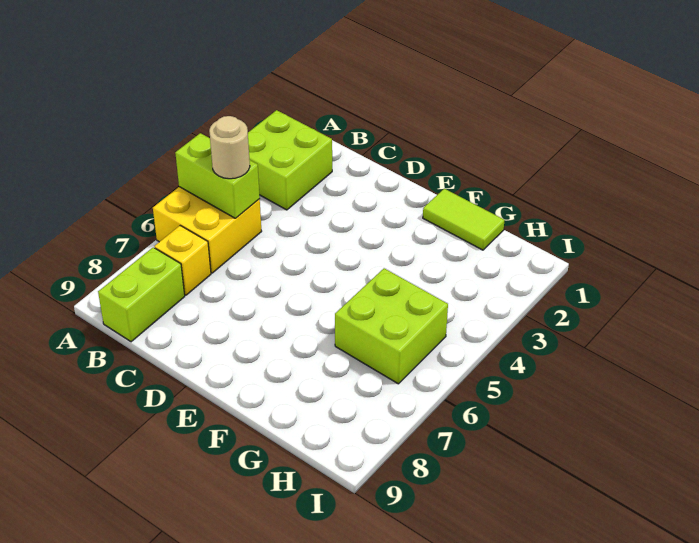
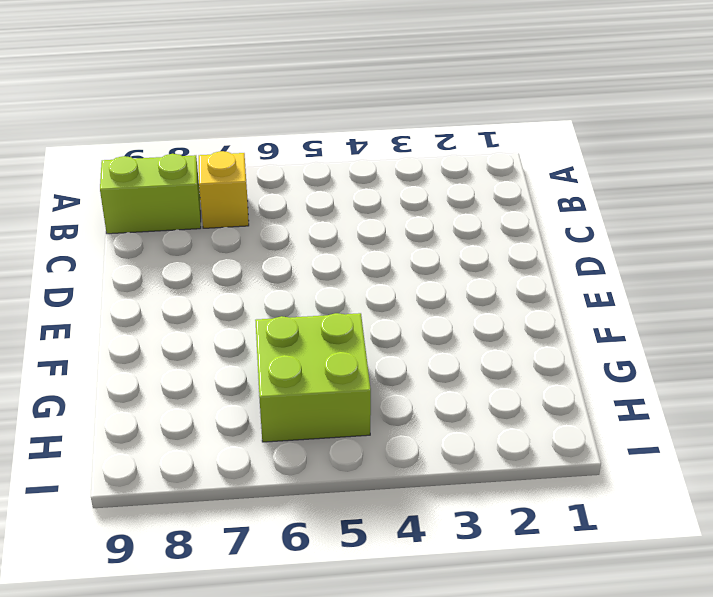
none -> lime 2x2 brick [248,110,332,210]
none -> yellow 2x2 brick [153,187,262,273]

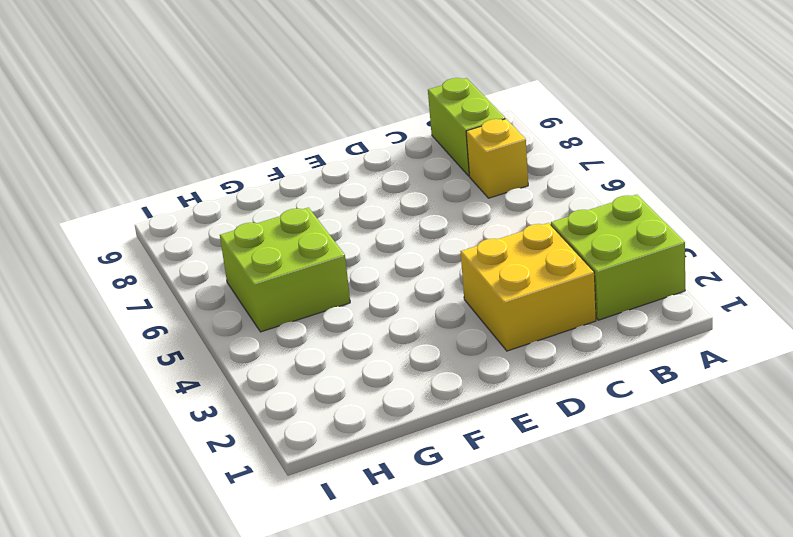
yellow 2x2 brick [461,223,596,351] -> yellow 2x2 brick moved to [153,187,262,273]
none -> lime 1x2 tile [423,189,505,250]
none -> lime 1x2 brick [175,133,260,218]

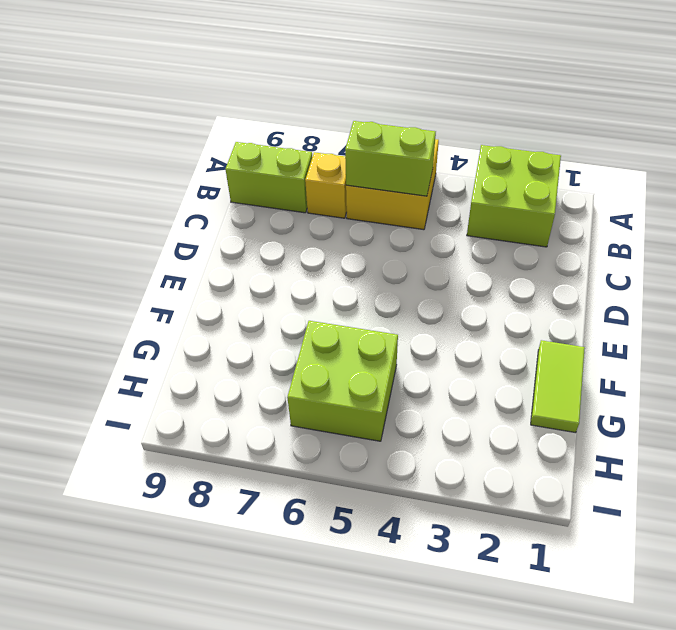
lime 1x2 brick [345,121,436,196] -> lime 1x2 brick turned to [175,133,260,218]
none -> tan 1x1 round brick [209,116,250,179]

